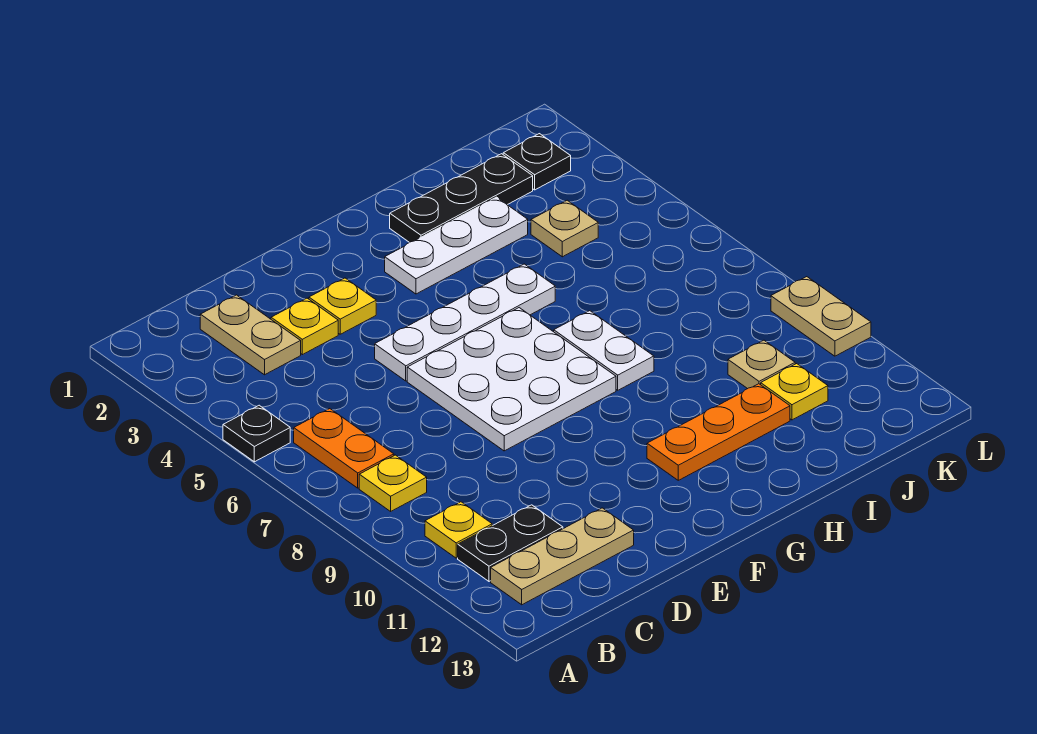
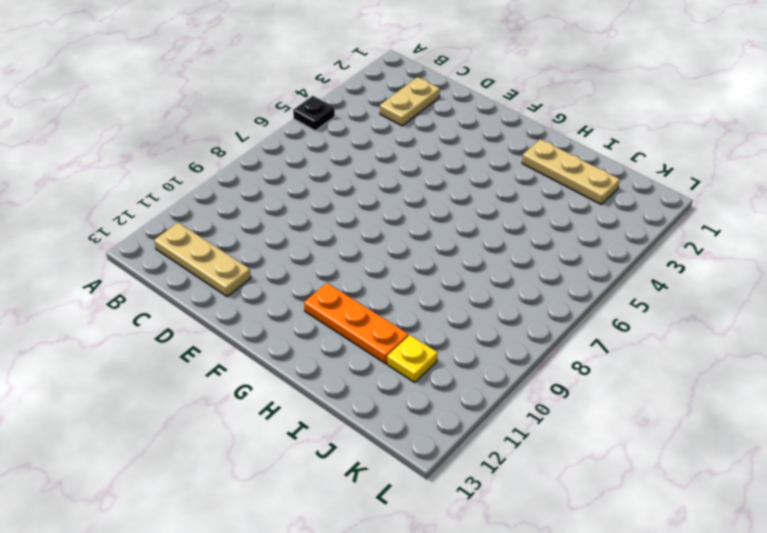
tan 1x3 plate [522,139,620,204] -> black 1x3 plate [390,154,533,243]
none -> orange 1x2 plate [294,409,394,488]
none -> yellow 1x1 plate [359,455,427,511]
none -> yellow 1x1 plate [425,502,492,558]

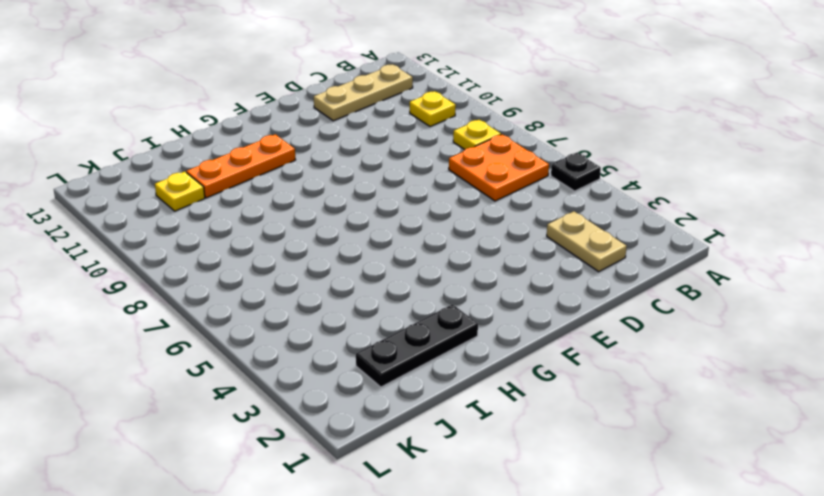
orange 2x2 plate [449,134,549,201] -> orange 1x2 plate [294,409,394,488]
none -> black 1x2 plate [458,505,563,581]
none -> yellow 1x1 plate [271,298,338,355]
none -> yellow 1x1 plate [309,278,376,334]

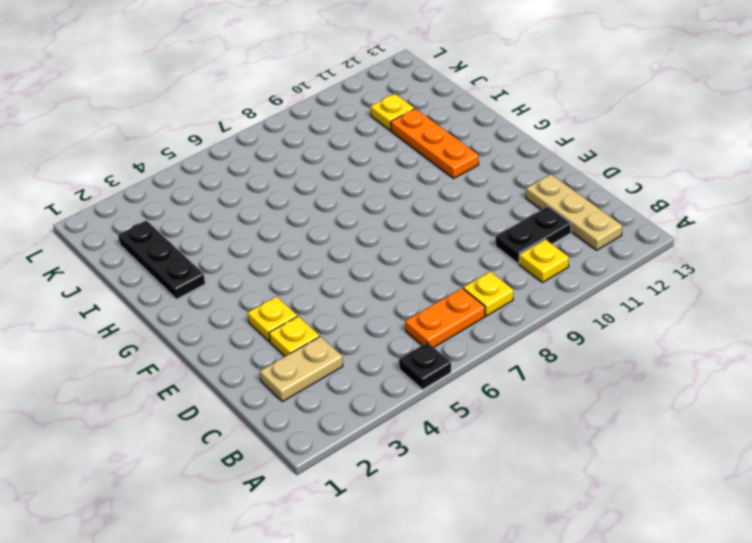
black 1x2 plate [496,206,571,264] -> black 1x2 plate turned to [458,505,563,581]
none -> white 1x4 plate [375,264,555,381]
none -> white 3x3 plate [407,308,616,451]
none -> white 1x3 plate [385,197,528,294]

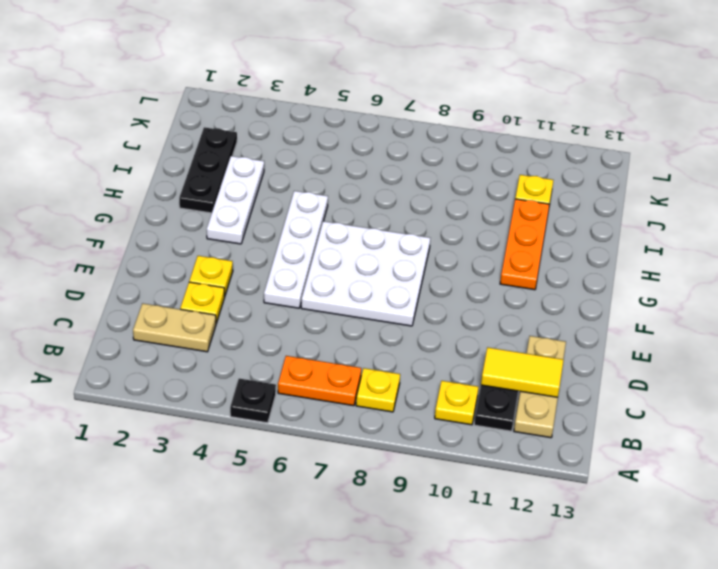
yellow 1x2 tile [481,347,564,397] -> none
none -> white 1x2 plate [554,311,654,390]
none -> tan 1x1 plate [531,200,598,257]
none -> tan 1x1 plate [728,340,795,389]

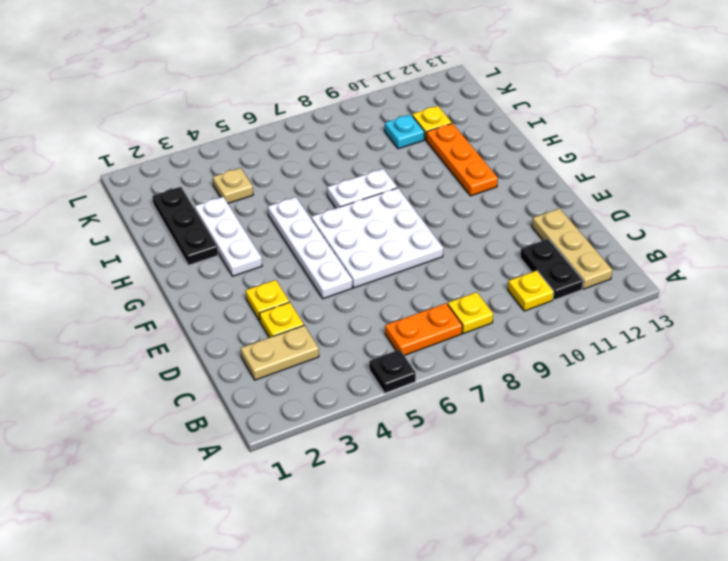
cyan 1x1 plate [385,114,425,149] -> tan 1x1 plate [728,340,795,389]
none -> black 1x1 plate [503,134,571,190]
none -> tan 1x2 plate [771,277,871,356]

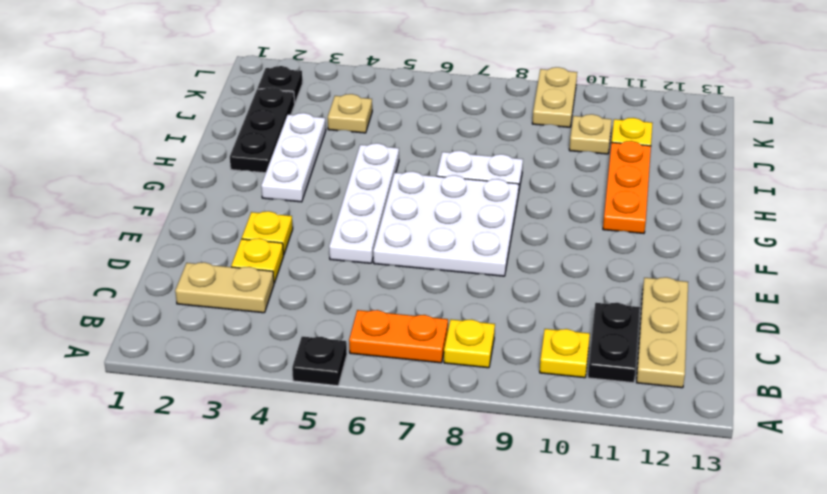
tan 1x2 plate [532,67,577,127] -> tan 1x2 plate turned to [771,277,871,356]

